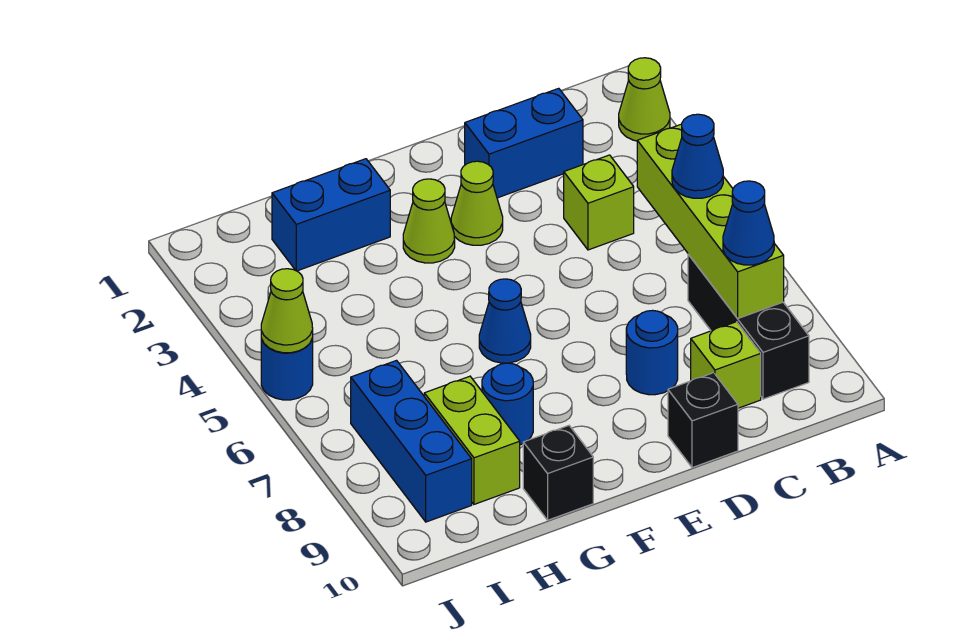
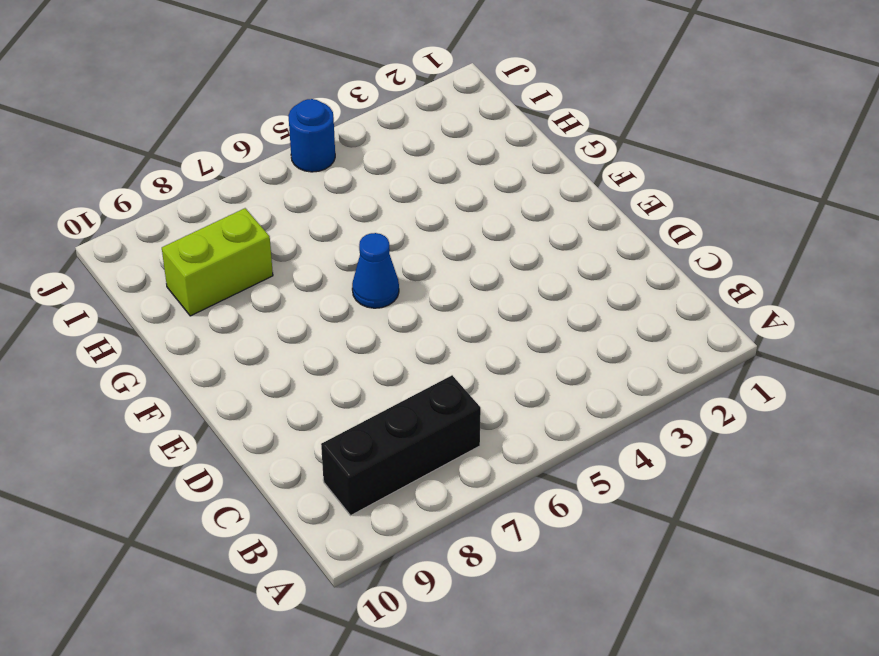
none -> lime 1x1 cone [619,58,670,141]
none -> blue 1x2 brick [465,88,583,198]
none -> lime 1x1 brick [564,155,634,250]

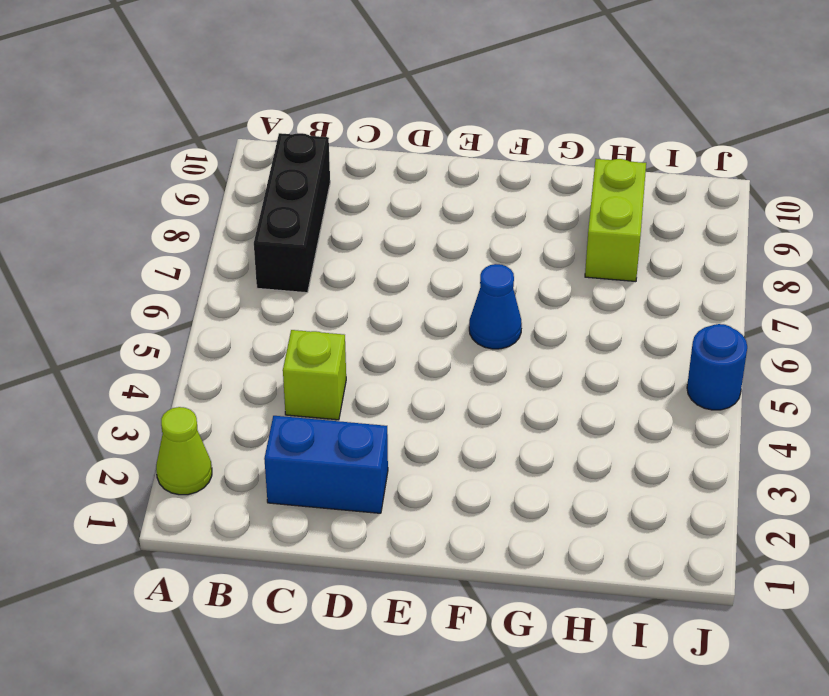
none -> lime 1x1 brick [691,322,761,408]
none -> blue 1x1 round brick [626,310,678,395]
none -> black 1x1 brick [668,373,738,468]

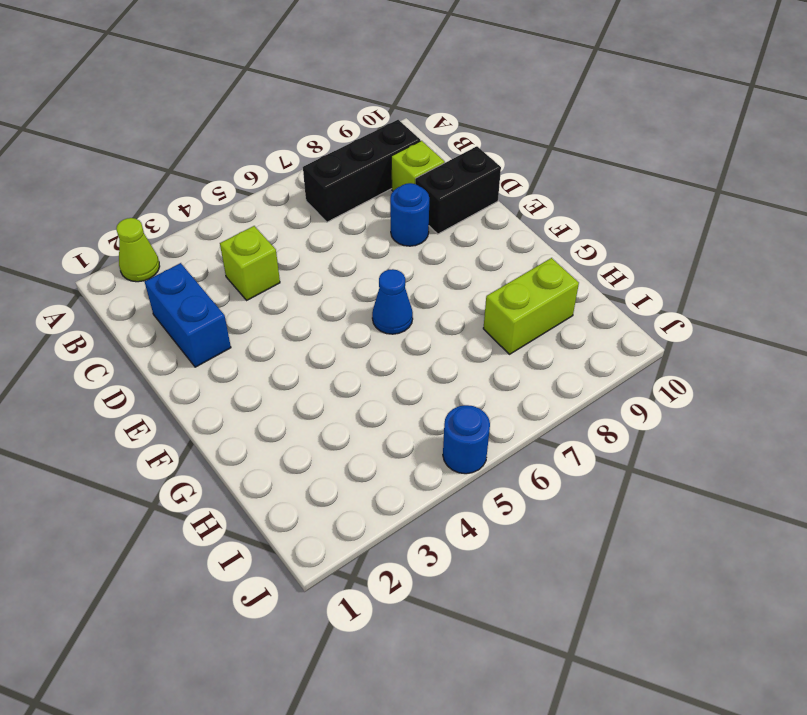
black 1x2 brick [415,146,501,234] -> black 1x1 brick [668,373,738,468]
none -> lime 1x1 cone [451,161,503,245]
none -> lime 1x1 cone [403,179,455,263]
none -> blue 1x2 brick [272,159,390,271]

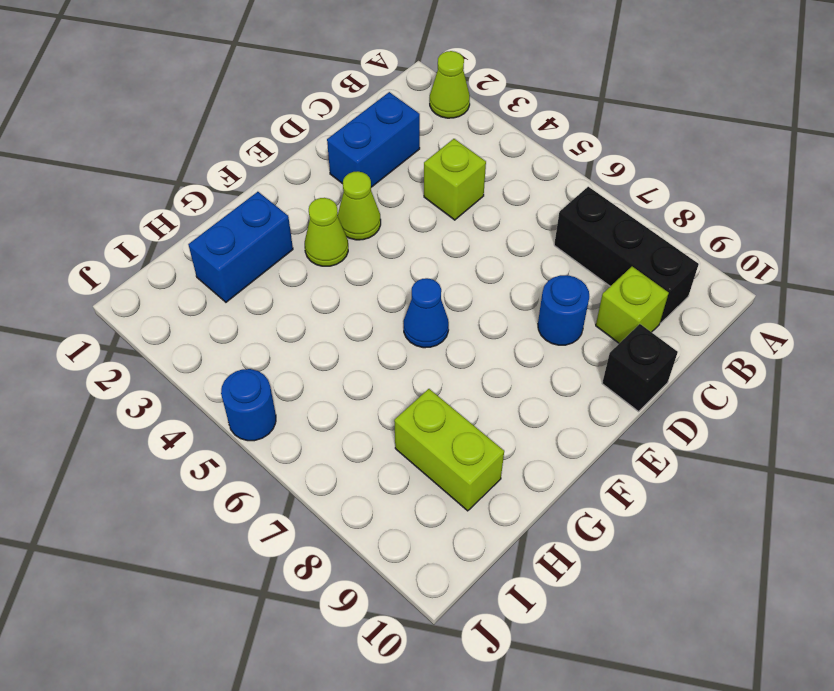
none -> blue 1x1 round brick [482,363,533,445]
none -> black 1x1 brick [523,426,593,520]
none -> blue 1x3 brick [351,361,472,522]

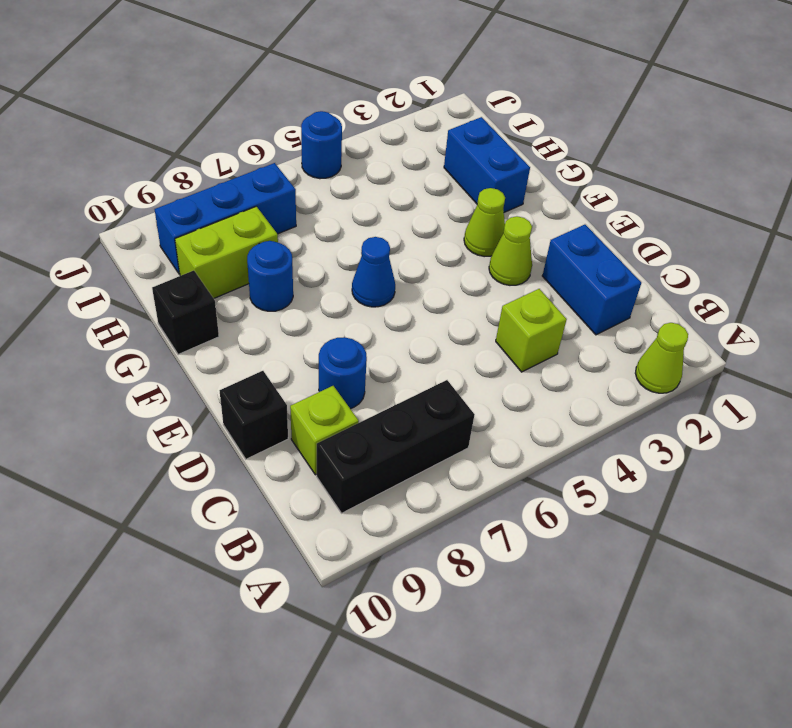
none -> lime 1x4 brick [637,124,784,318]
none -> lime 1x1 cone [261,269,313,353]
none -> blue 1x1 cone [672,114,723,198]

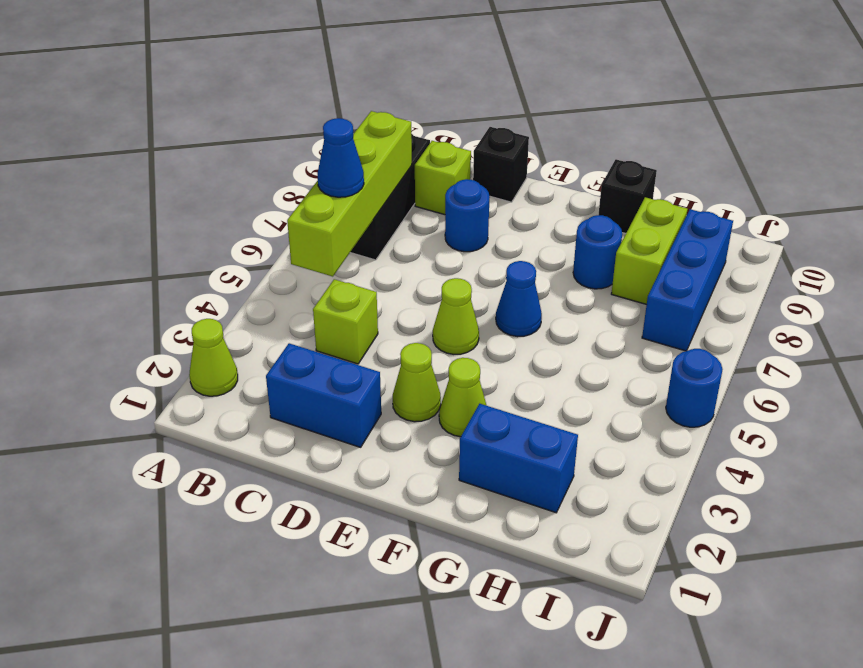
lime 1x1 cone [433,278,479,354] -> lime 1x1 cone moved to [261,269,313,353]
none -> blue 1x1 cone [723,181,774,265]

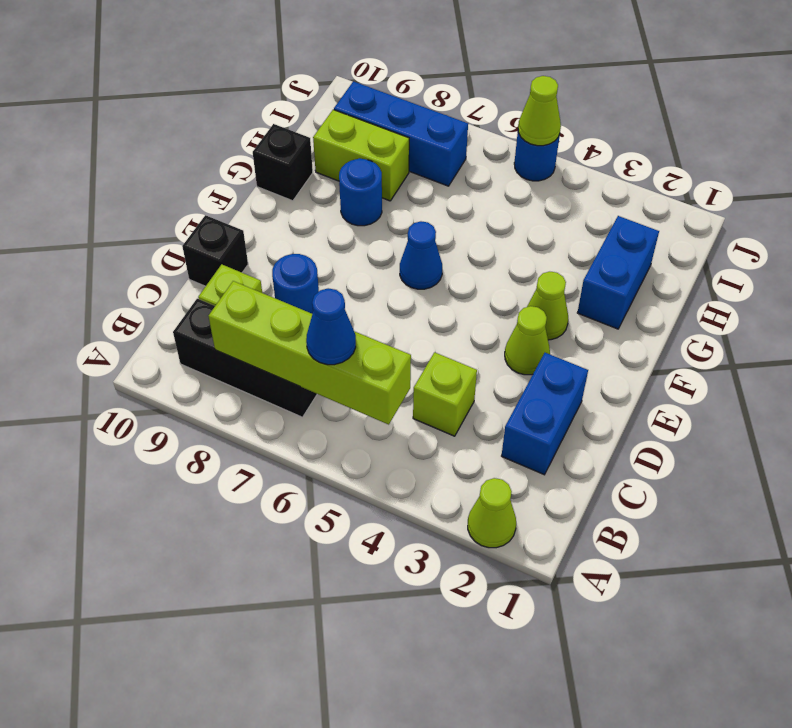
none -> blue 1x1 cone [723,181,774,265]

